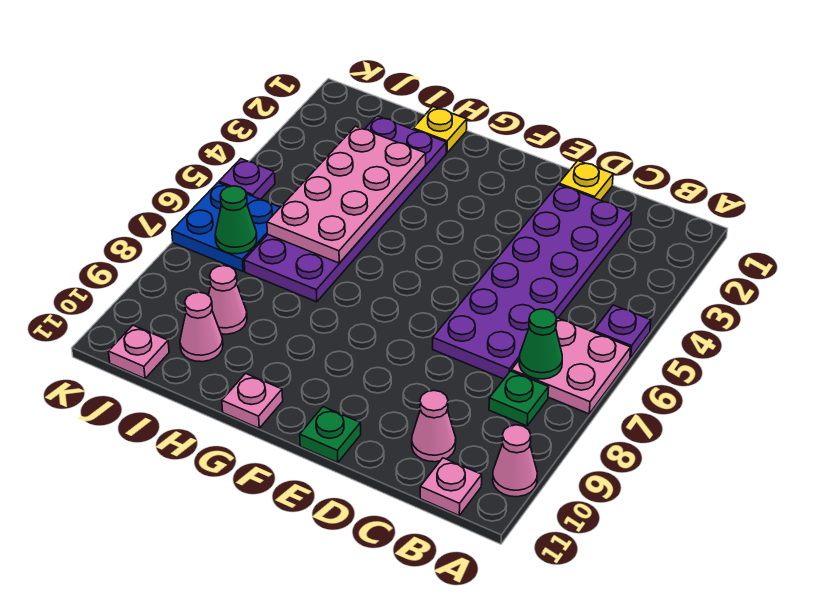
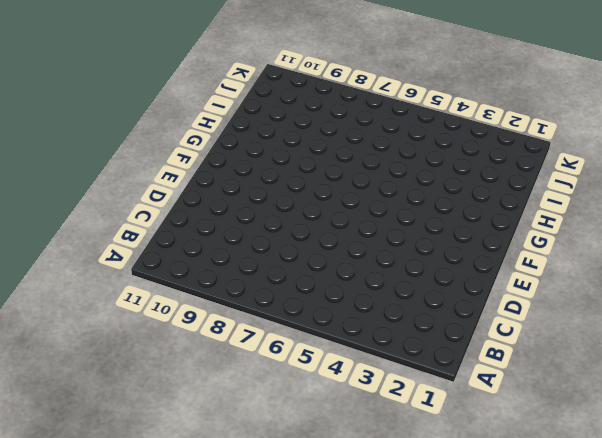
none -> purple 1x1 plate [594,305,651,358]
none -> pink 2x2 plate [511,317,631,414]
none -> pink 1x1 cone [493,425,537,497]

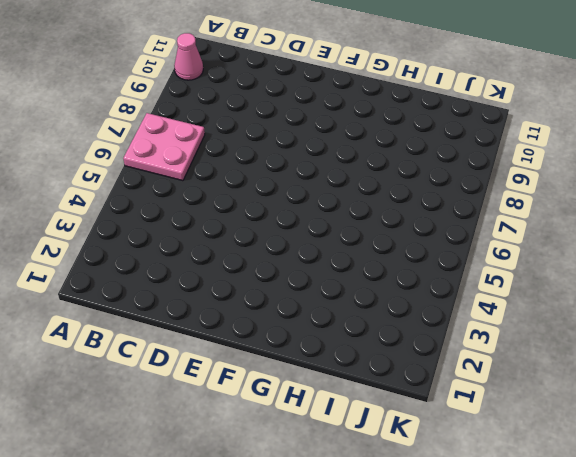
none -> purple 1x1 plate [594,305,651,358]
none -> green 1x1 plate [489,371,549,426]
none -> pink 1x1 plate [420,458,482,515]

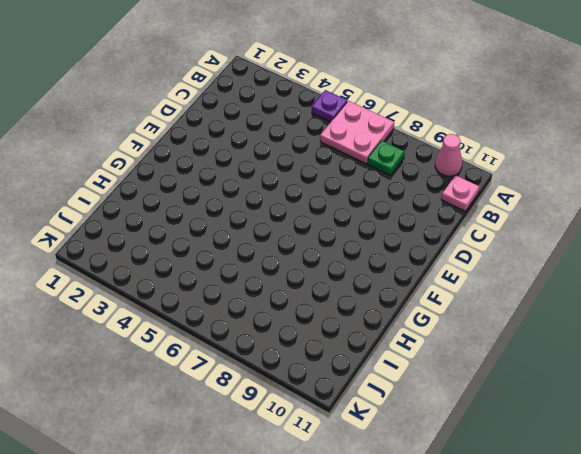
none -> purple 2x6 plate [433,185,632,379]
none -> pink 1x1 cone [412,391,456,462]
none -> yellow 1x1 plate [559,161,613,200]

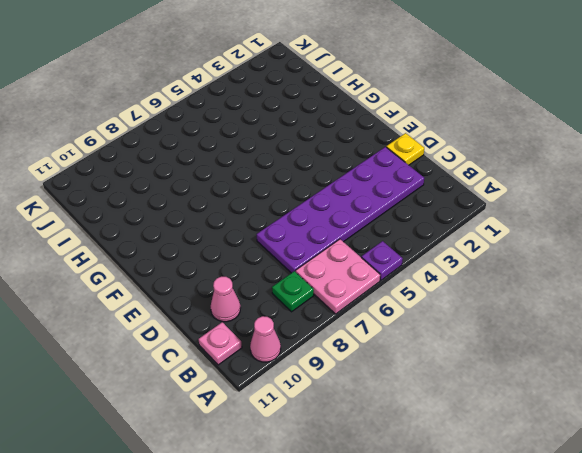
none -> green 1x1 plate [300,407,361,463]
none -> pink 1x1 plate [222,373,283,428]
none -> yellow 1x1 plate [413,107,467,153]

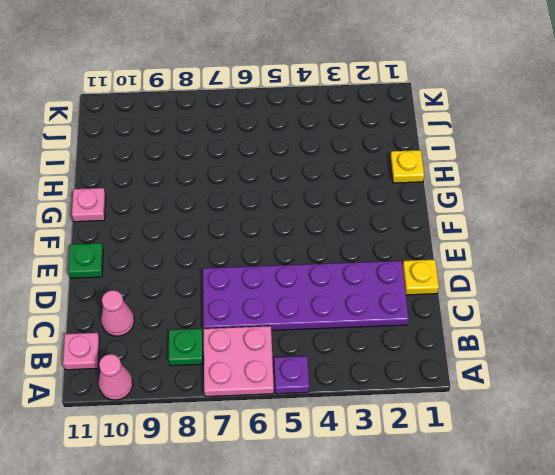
none -> purple 2x6 plate [244,116,446,302]
none -> pink 1x1 cone [209,266,247,334]
none -> pink 1x1 cone [180,292,223,362]

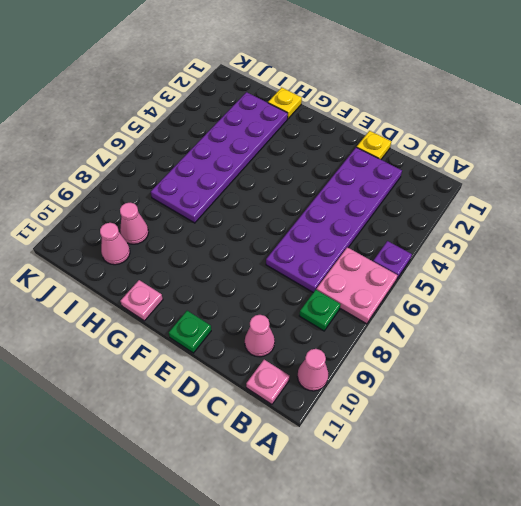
none -> blue 2x2 plate [172,183,280,271]
none -> pink 1x1 plate [108,325,169,379]
none -> purple 1x1 plate [219,159,275,199]

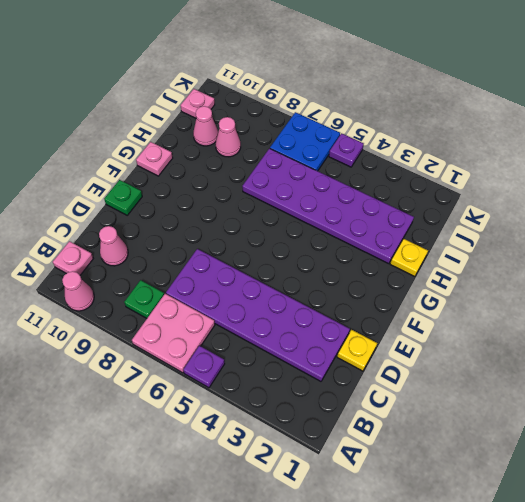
none -> green 1x1 cone [519,309,562,379]
none -> pink 2x4 plate [267,126,426,263]
none -> green 1x1 cone [215,186,257,254]

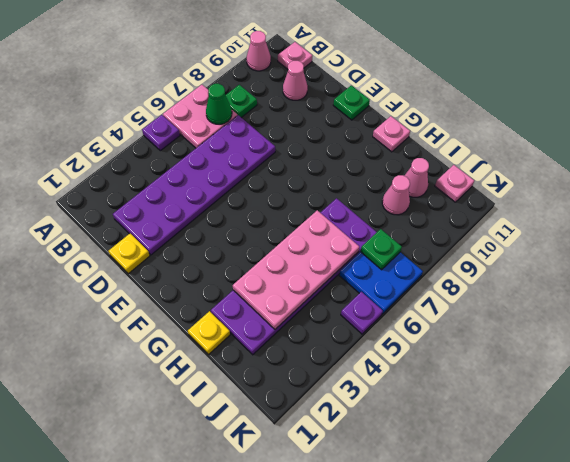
green 1x1 plate [361,229,402,270] -> green 1x1 cone [215,186,257,254]

